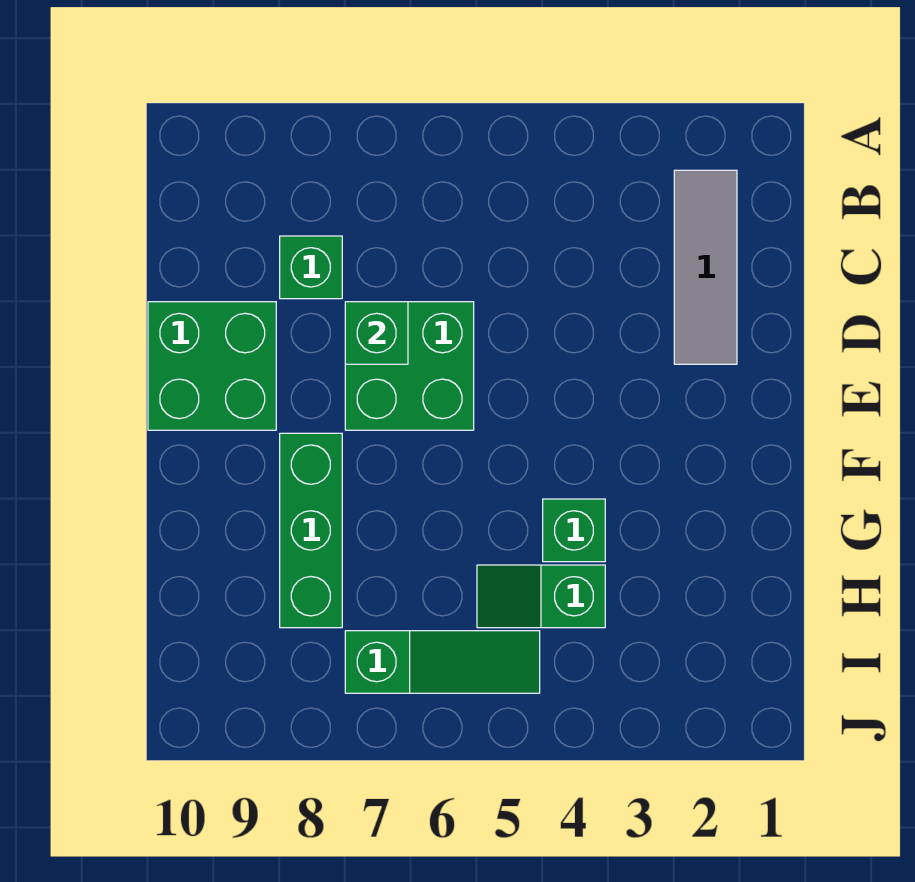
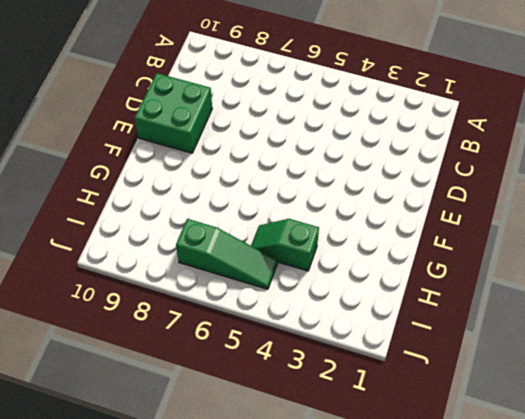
none -> grey 1x3 tile [674,170,737,364]
none -> green 1x1 brick [280,236,342,299]

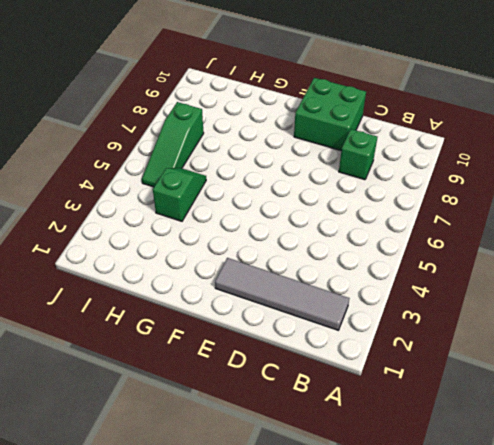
grey 1x4 tile [215,258,350,330] -> grey 1x3 tile [674,170,737,364]
none -> green 2x2 brick [345,302,474,430]
none -> green 1x3 brick [280,433,342,628]

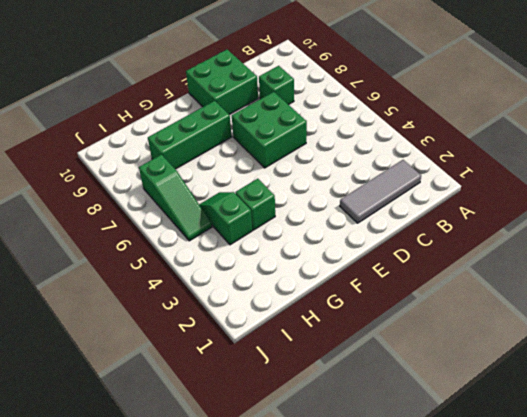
none -> green 1x1 brick [345,302,408,364]

